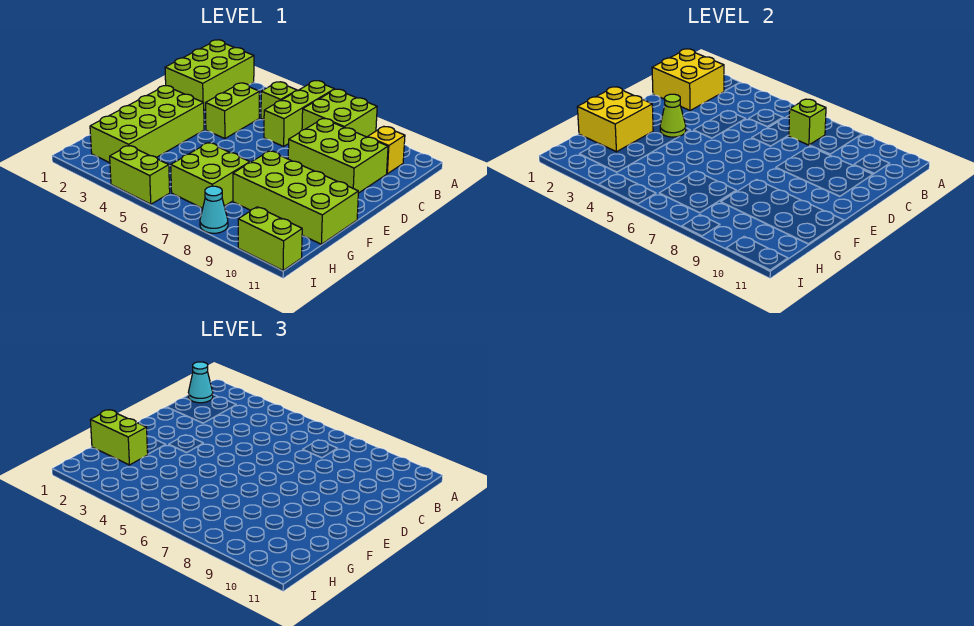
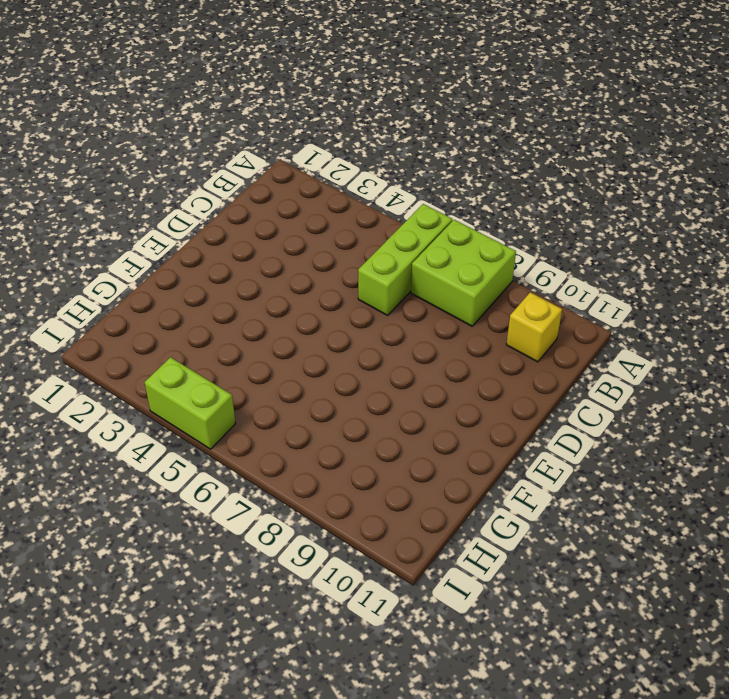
none -> lime 2x3 brick [165,40,254,110]
none -> lime 1x1 brick [261,82,297,120]
none -> lime 1x2 brick [206,83,259,139]

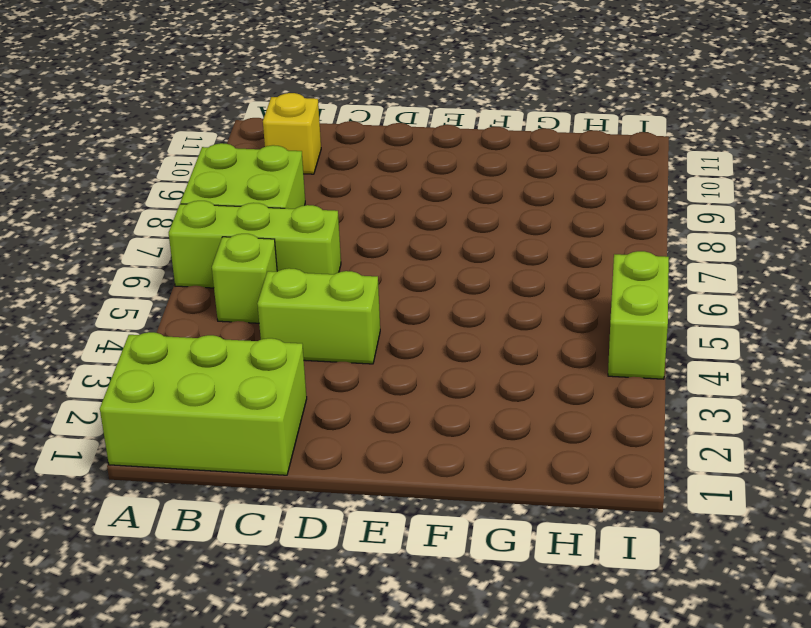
none -> lime 2x3 brick [288,119,388,193]
none -> lime 2x4 brick [90,86,204,163]
none -> lime 2x4 brick [233,151,358,244]

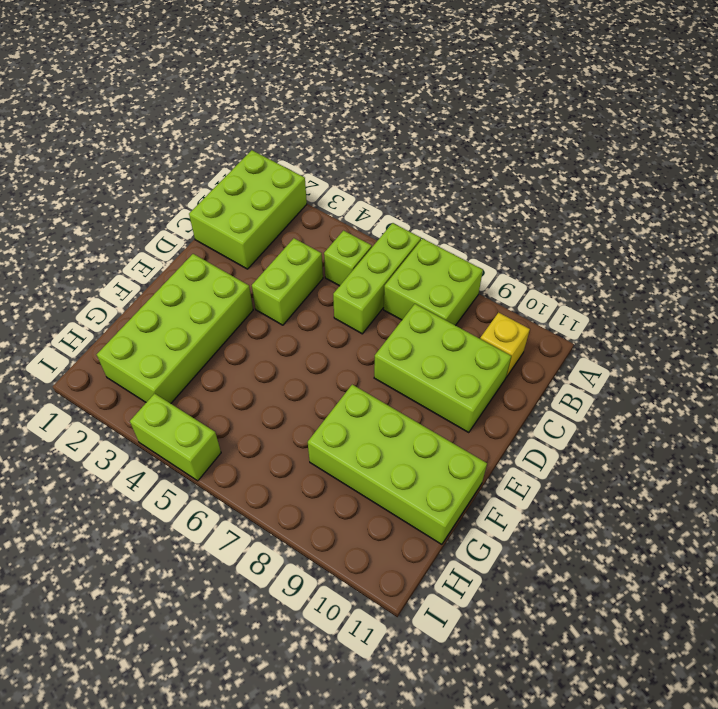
none -> lime 2x2 brick [171,143,250,208]
none -> cyan 1x1 cone [200,186,228,233]
none -> lime 1x2 brick [238,207,302,271]

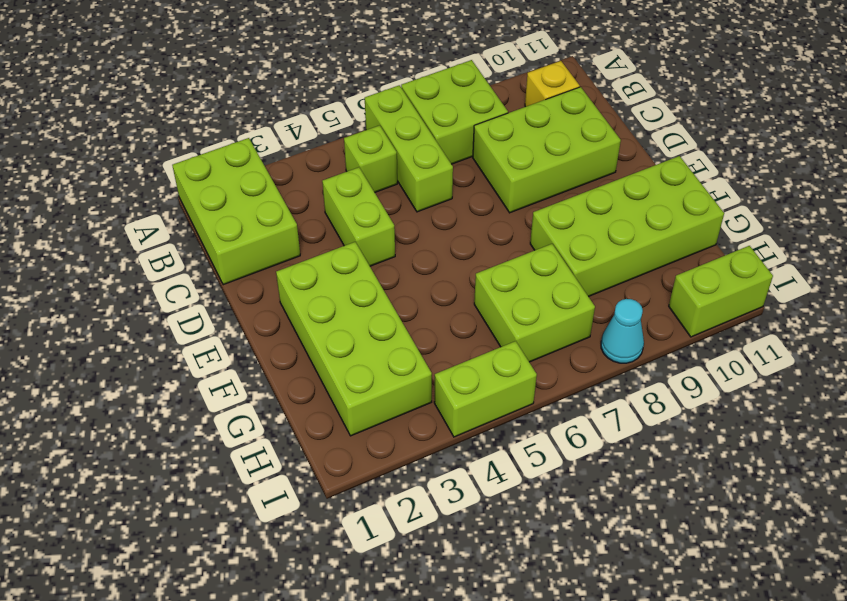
none -> yellow 2x2 brick [652,49,724,111]
none -> lime 1x1 brick [789,99,826,145]
none -> lime 1x1 cone [660,94,686,137]

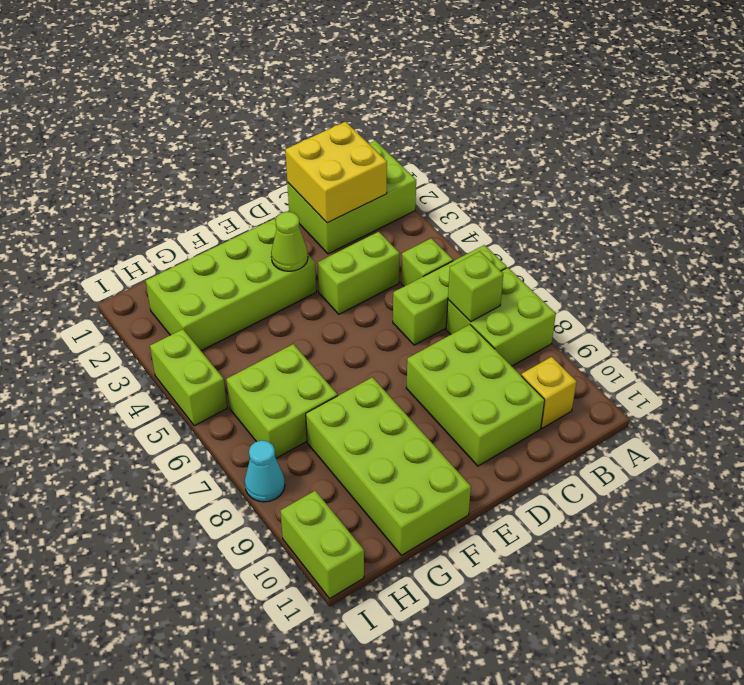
none -> yellow 2x2 brick [577,87,653,152]
none -> cyan 1x1 cone [188,362,213,403]
none -> lime 1x2 brick [90,410,148,465]

